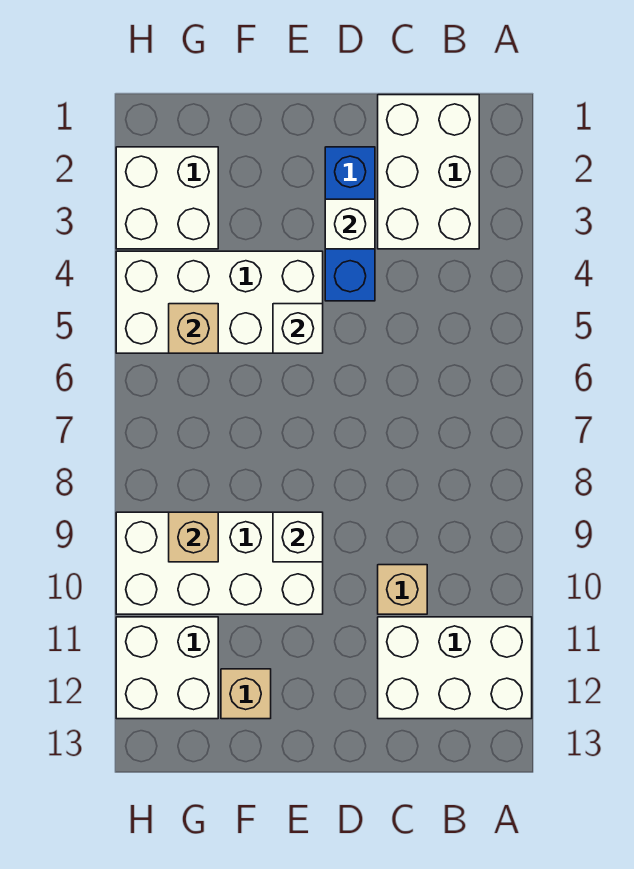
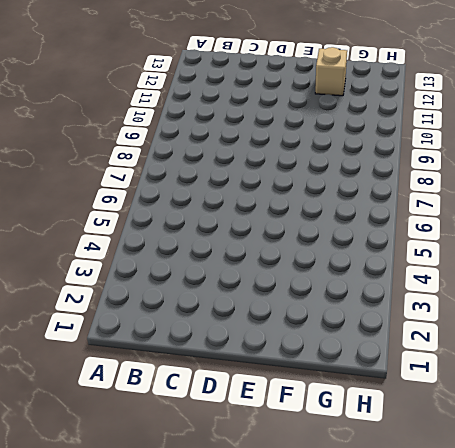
none -> white 2x3 brick [378,617,532,719]
none -> white 2x3 brick [378,95,479,249]
none -> tan 1x1 brick [378,565,427,614]

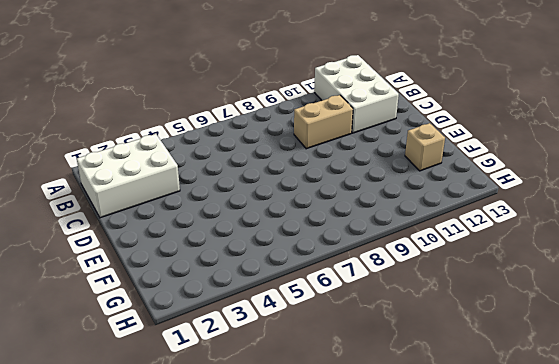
tan 1x2 brick [294,95,353,149] -> tan 1x1 brick [378,565,427,614]
none -> blue 1x3 brick [325,147,375,301]
none -> white 2x4 brick [116,251,323,353]
none -> white 2x4 brick [116,512,323,614]

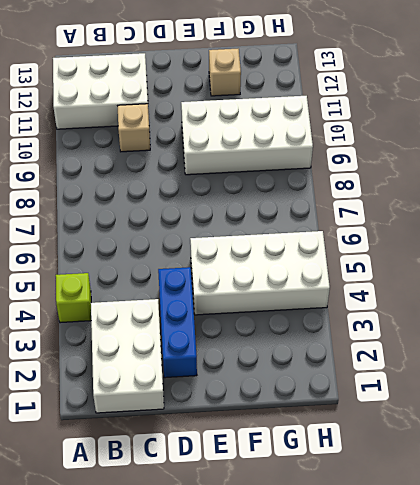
lime 1x1 brick [56,273,91,323] -> none
none -> white 2x2 brick [116,147,218,249]
none -> white 2x2 brick [116,617,218,719]
none -> white 1x1 brick [325,199,375,249]

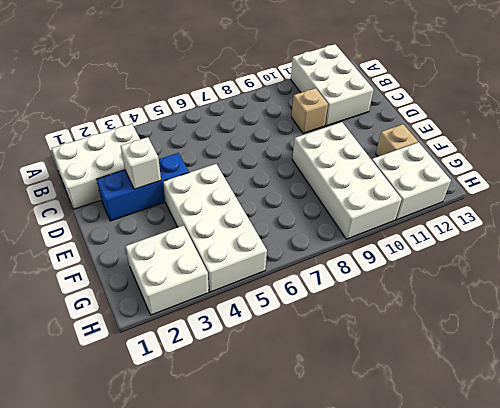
none -> white 1x1 brick [273,304,323,353]
none -> white 1x1 brick [273,512,323,562]
none -> tan 1x1 brick [169,304,218,353]

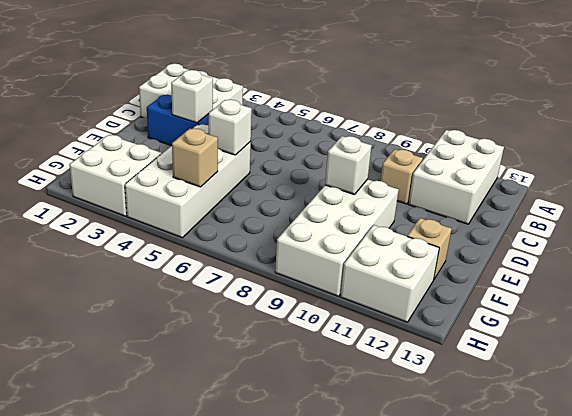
none -> tan 1x1 brick [169,512,218,562]

